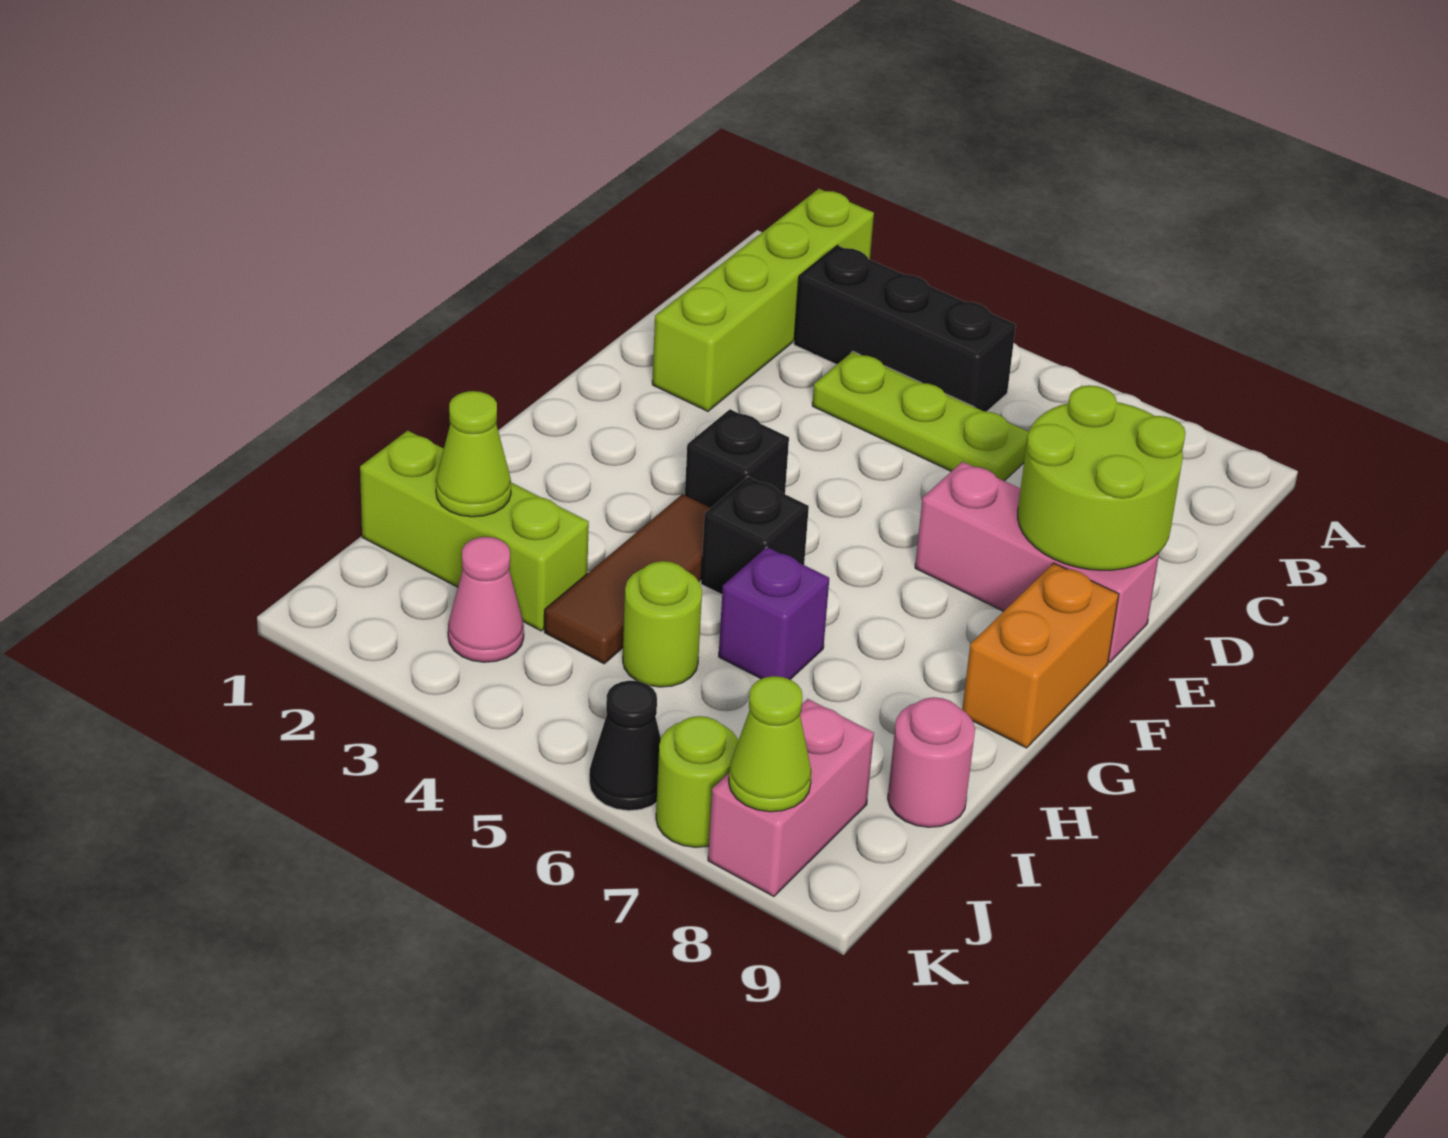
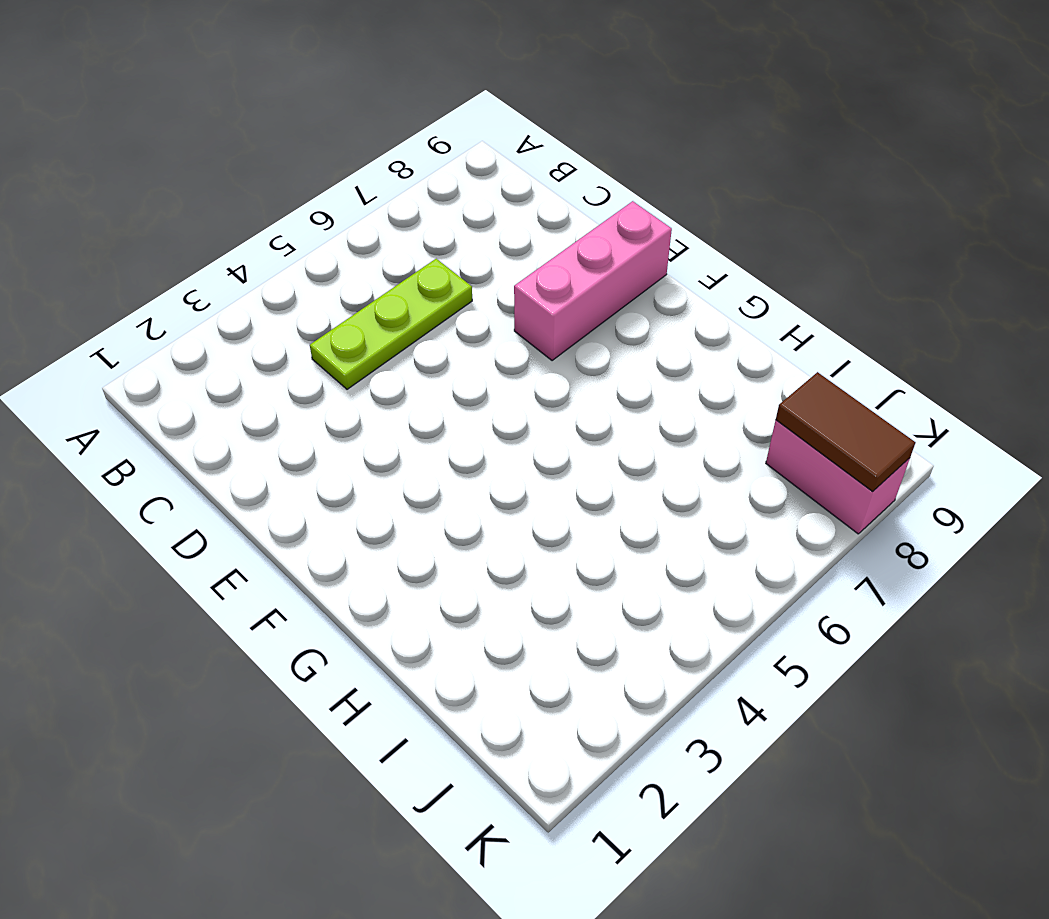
brown 1x2 tile [776,372,916,491] -> lime 1x1 cone [729,676,812,812]
none -> lime 1x4 brick [652,189,874,411]
none -> black 1x3 brick [794,245,1016,412]
none -> black 1x1 brick [685,409,789,507]

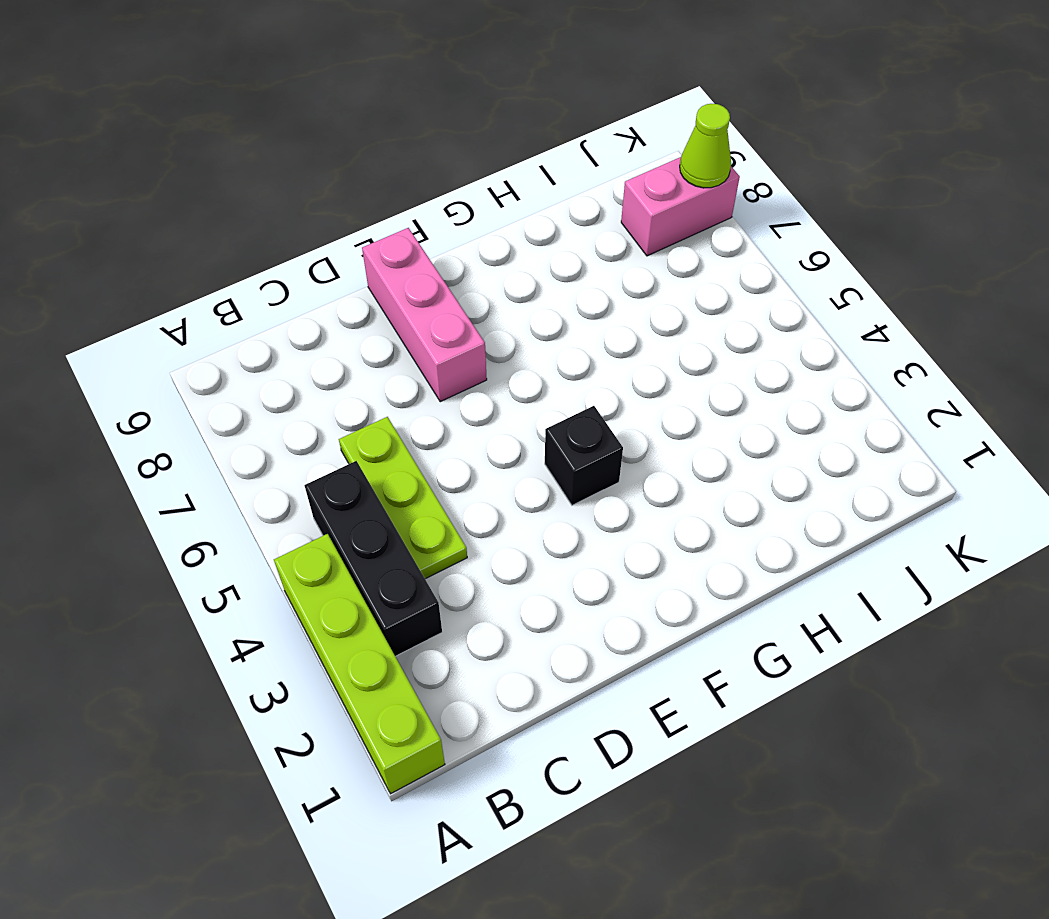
lime 1x4 brick [274,534,445,794] -> lime 1x4 brick turned to [652,189,874,411]
none -> orange 1x2 brick [962,563,1119,748]
none -> brown 1x3 tile [544,494,711,664]
none -> black 1x1 brick [701,477,809,595]

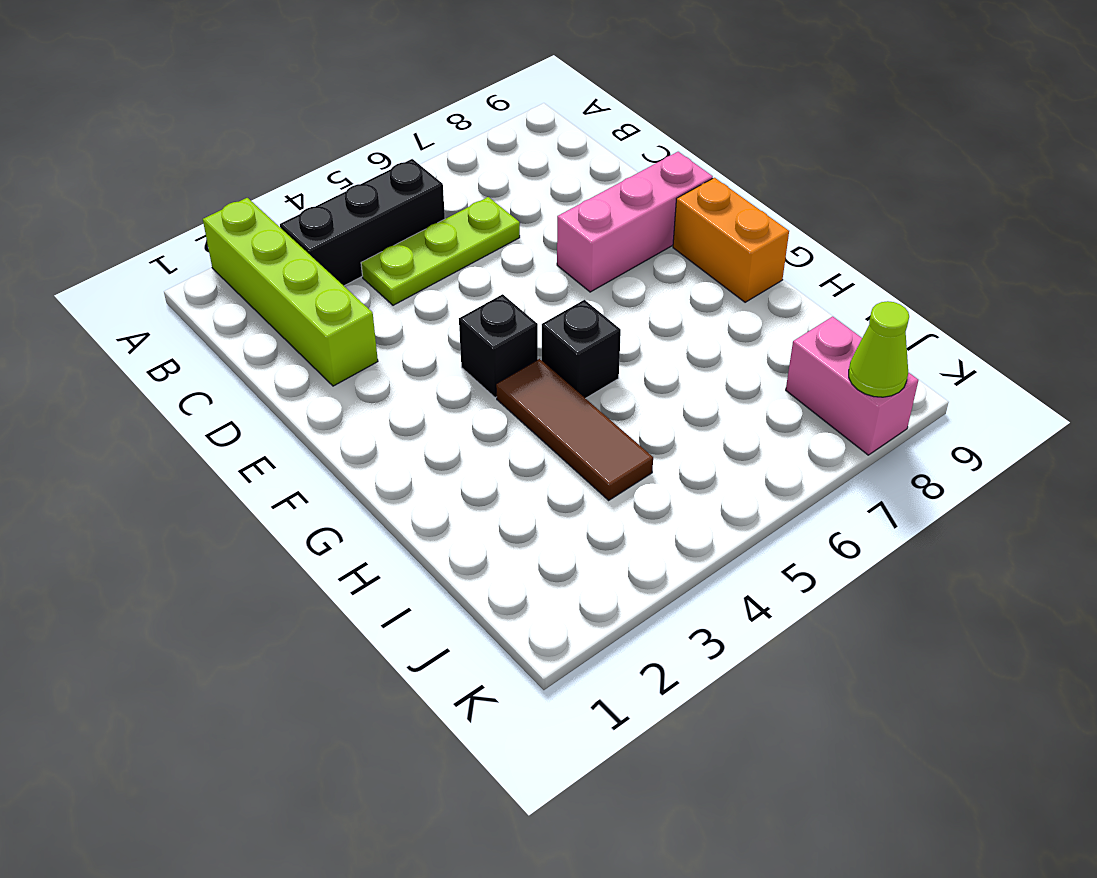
none -> purple 1x1 brick [719,547,829,679]
none -> lime 1x3 brick [360,431,589,631]
none -> lime 1x1 round brick [623,561,702,687]

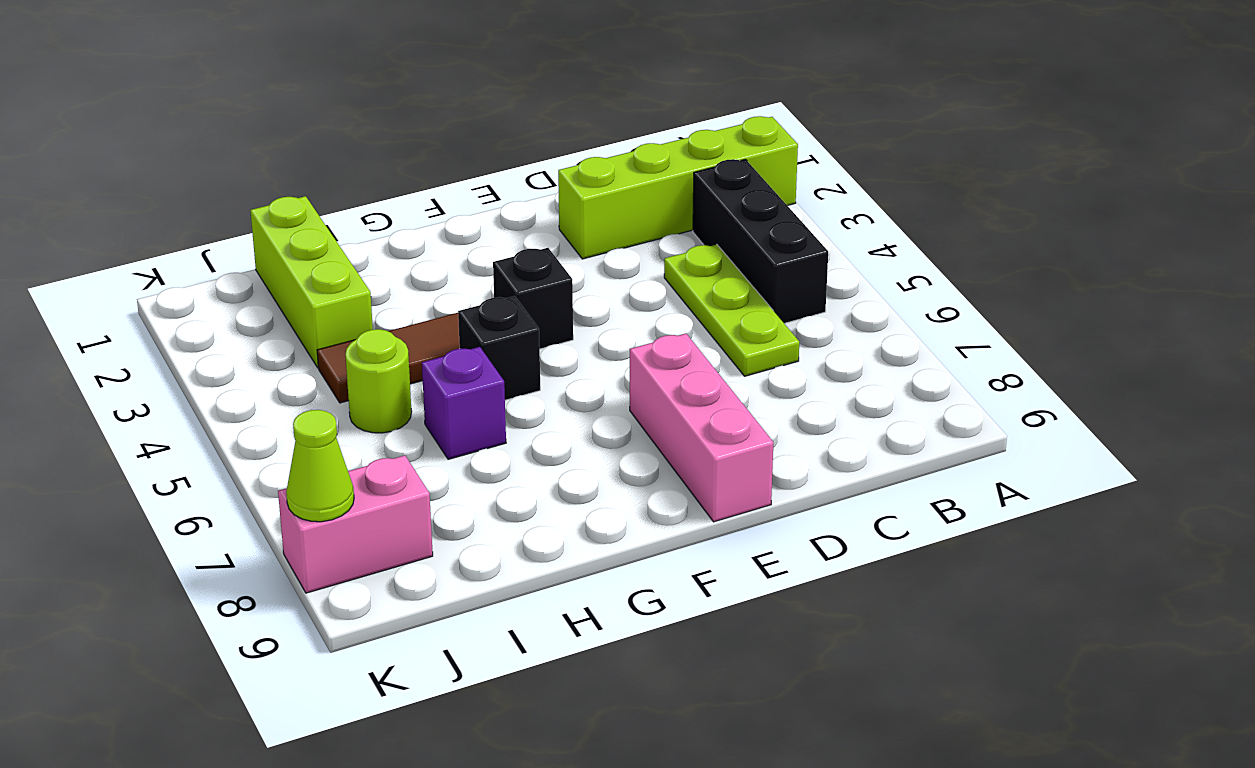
none -> orange 1x2 brick [962,563,1119,748]
none -> pink 1x1 round brick [888,697,975,827]
none -> pink 1x1 cone [448,537,524,662]

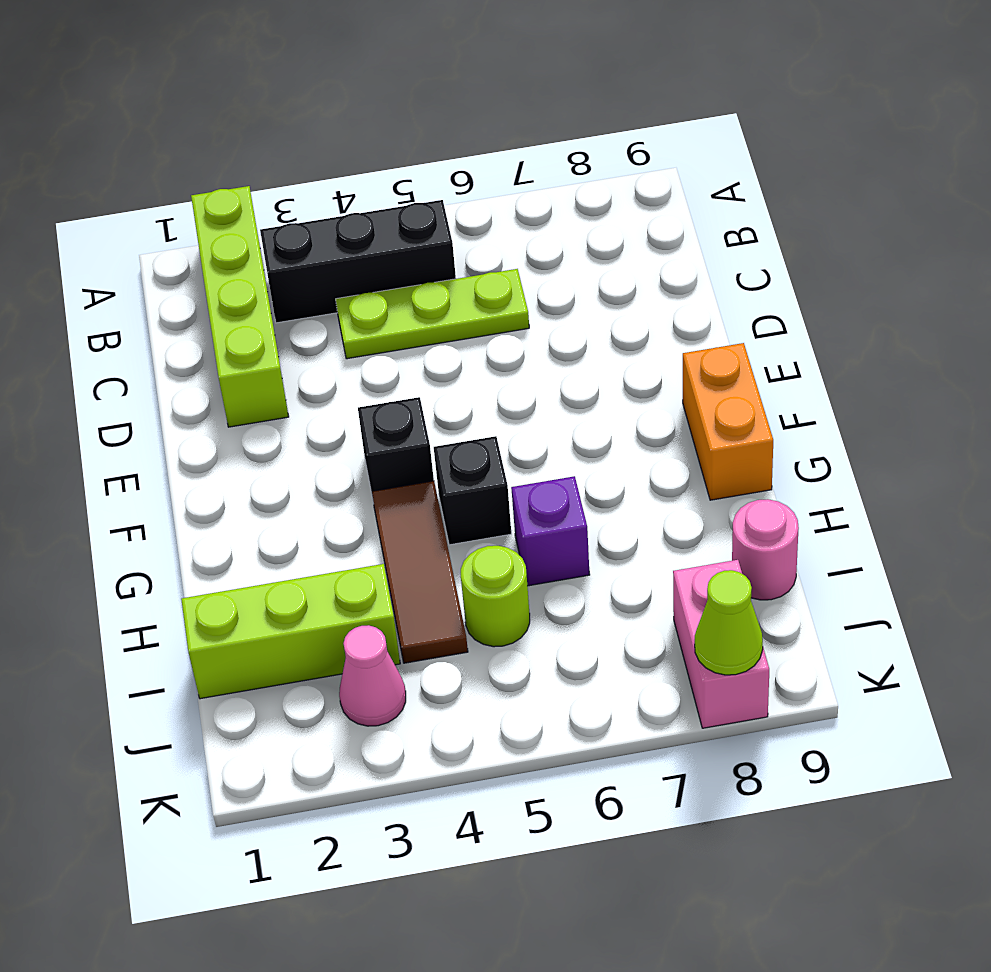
none -> pink 1x3 brick [915,462,1159,663]
none -> black 1x1 cone [589,681,661,811]
none -> lime 1x1 round brick [656,716,738,847]

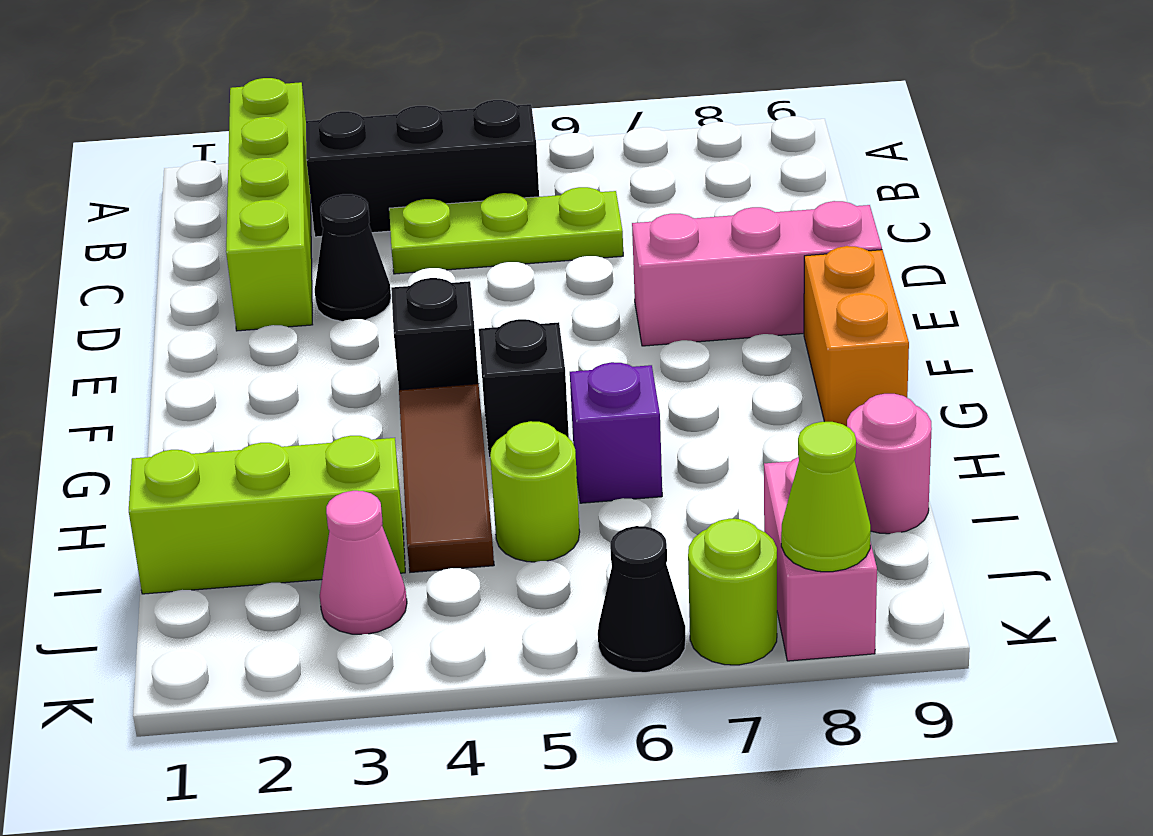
black 1x1 cone [315,194,391,321] -> none
none -> lime 2x2 round brick [1018,385,1185,570]
none -> lime 1x1 cone [436,391,511,517]

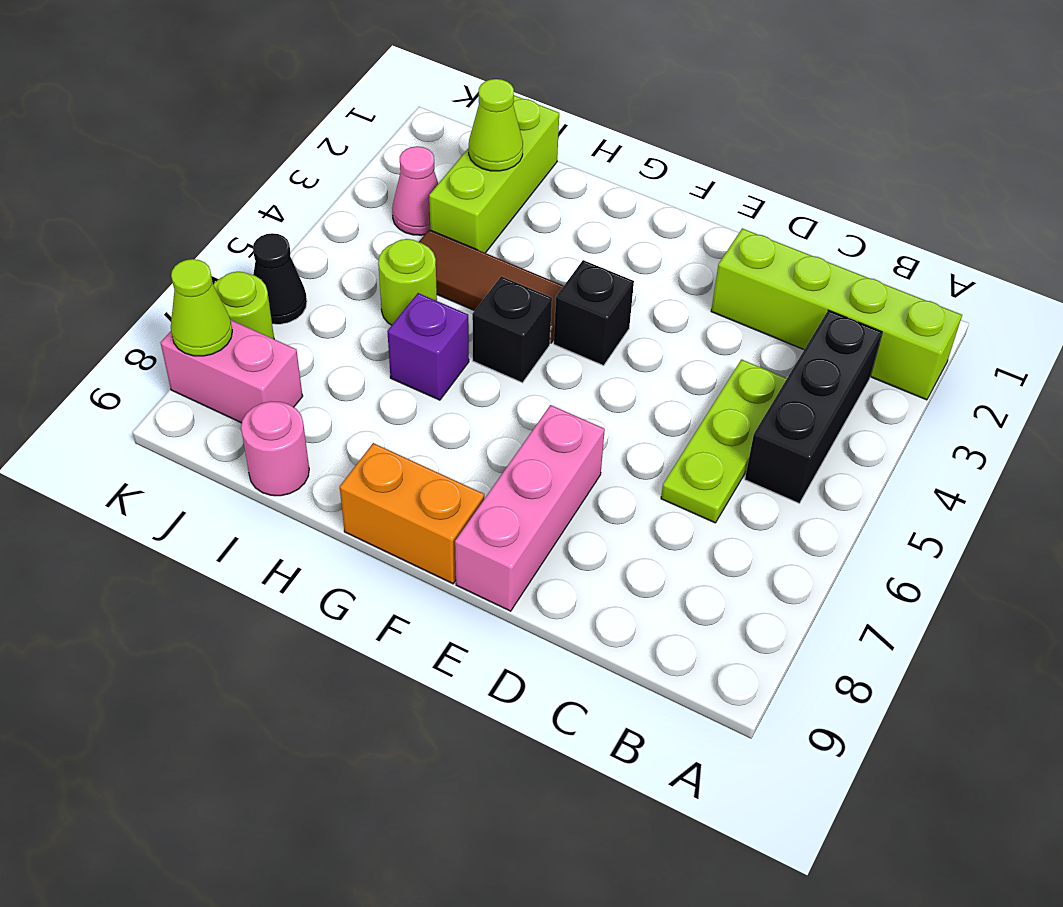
none -> lime 2x2 round brick [1018,385,1185,570]

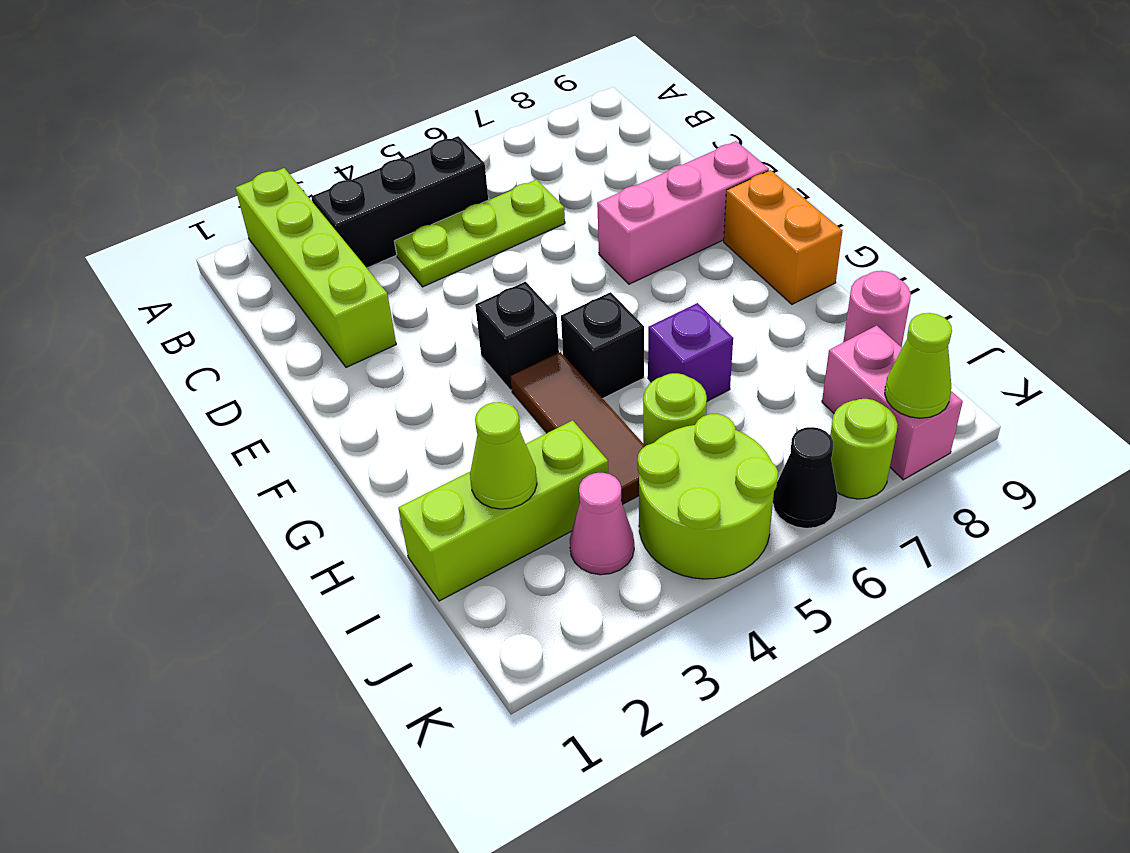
lime 2x2 round brick [638,414,778,579] -> lime 2x2 round brick moved to [1018,385,1185,570]

